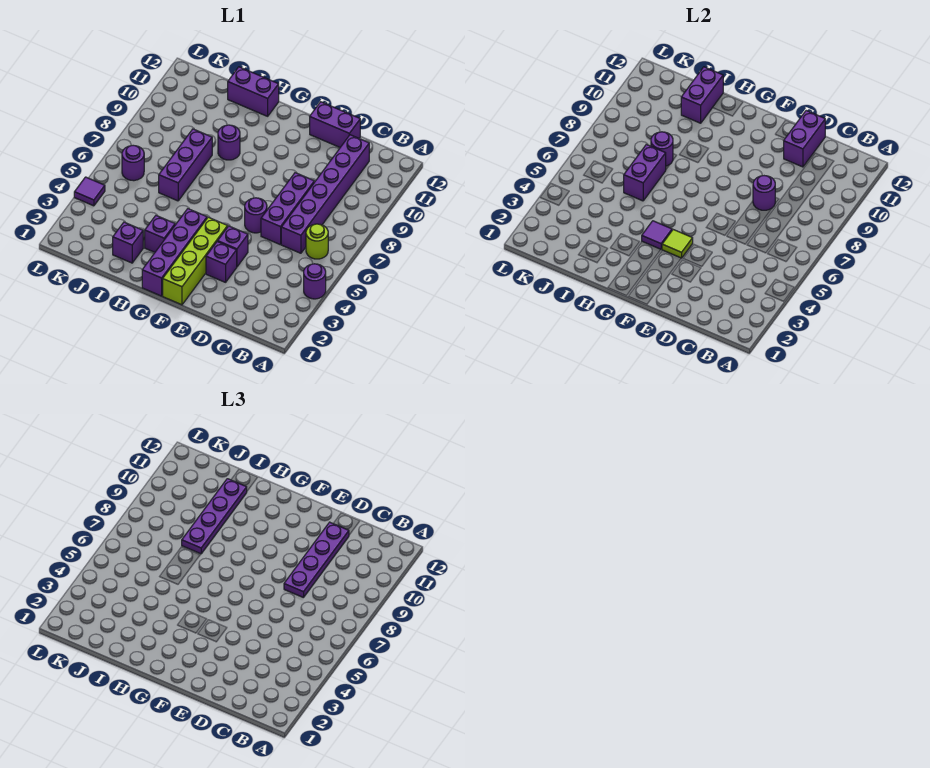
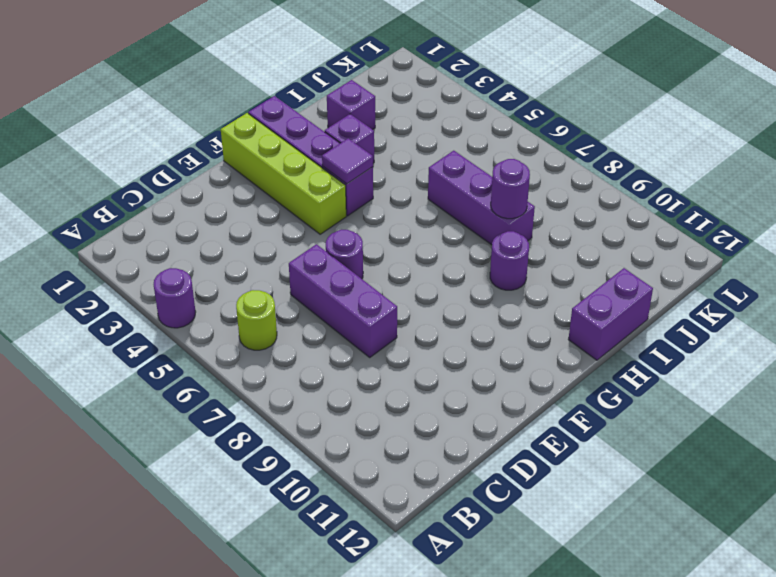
none -> purple 1x6 brick [281,135,369,253]
none -> purple 1x2 brick [310,102,360,147]
none -> purple 1x1 brick [206,241,237,282]

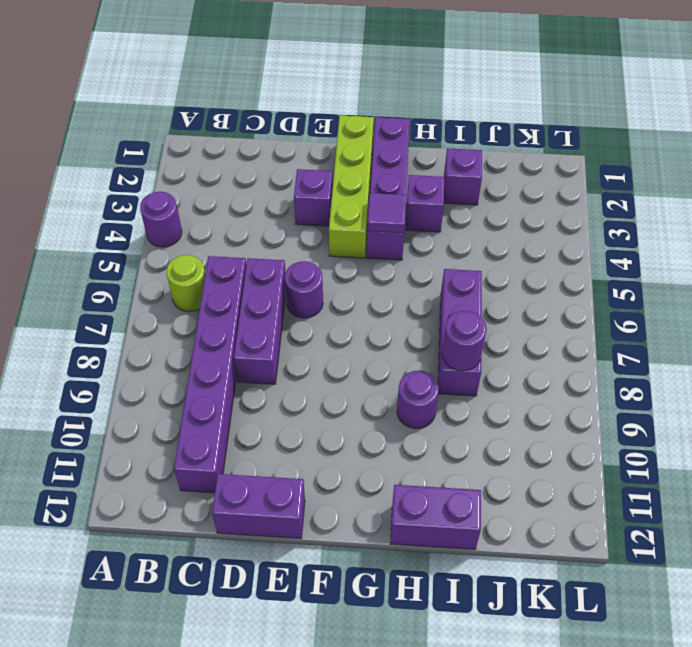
none -> purple 1x1 brick [218,226,248,267]
none -> purple 1x1 round brick [122,145,144,181]
none -> purple 1x1 tile [74,177,105,206]

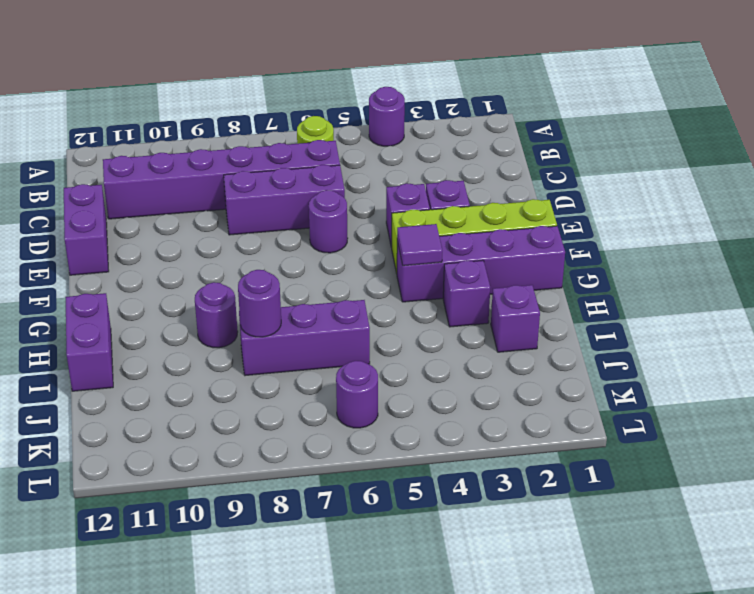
none -> purple 1x1 tile [74,177,105,206]
none -> purple 1x1 round brick [753,176,775,210]
none -> purple 1x2 brick [784,111,825,167]

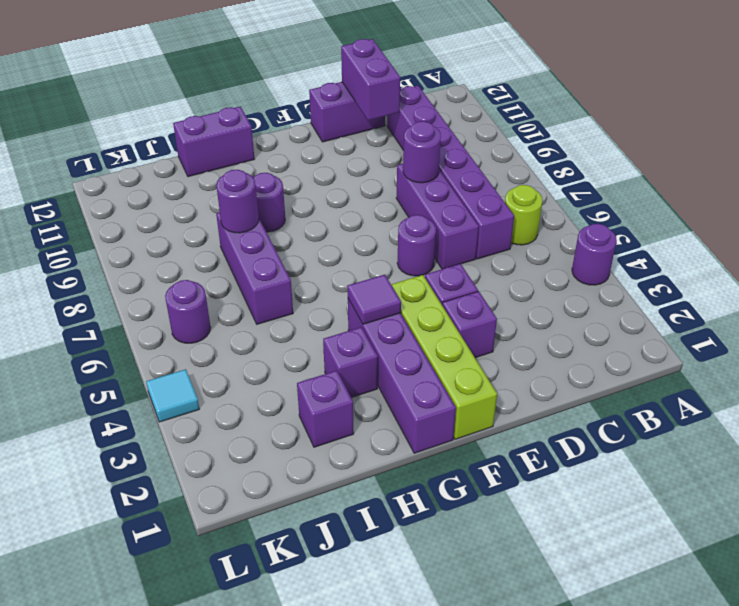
cyan 1x1 tile [146,369,199,422] -> purple 1x1 tile [74,177,105,206]
none -> lime 1x1 tile [662,230,693,258]
none -> purple 1x2 brick [624,144,666,201]
none -> purple 1x2 brick [681,67,723,123]

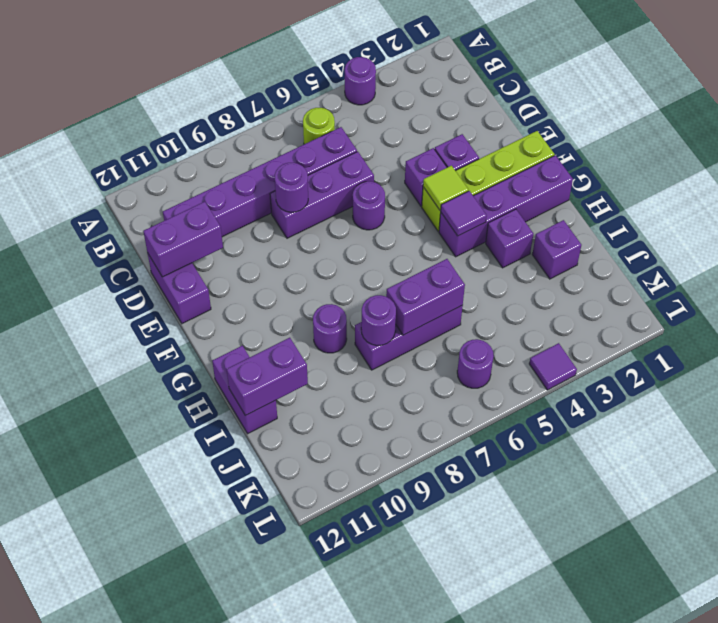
none -> purple 1x4 plate [284,522,349,598]
none -> purple 1x4 plate [182,479,247,554]

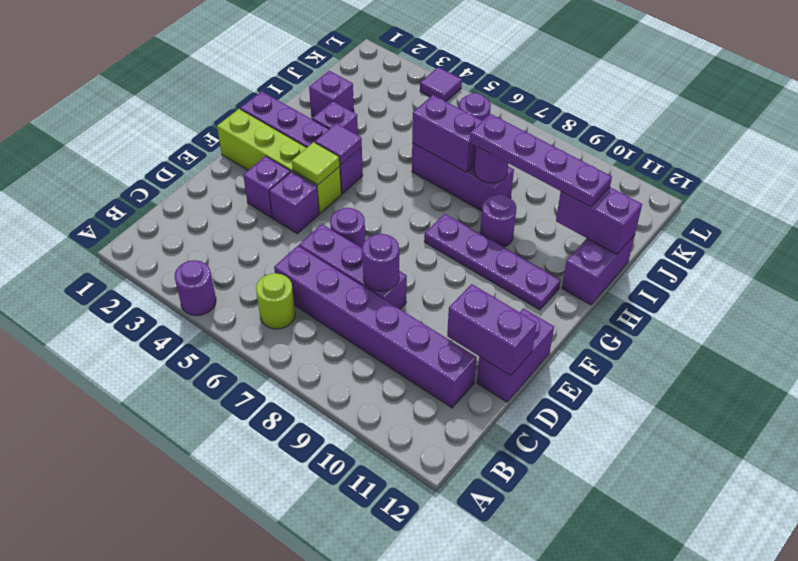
purple 1x4 plate [424,214,561,310] -> purple 1x4 plate moved to [284,522,349,598]

